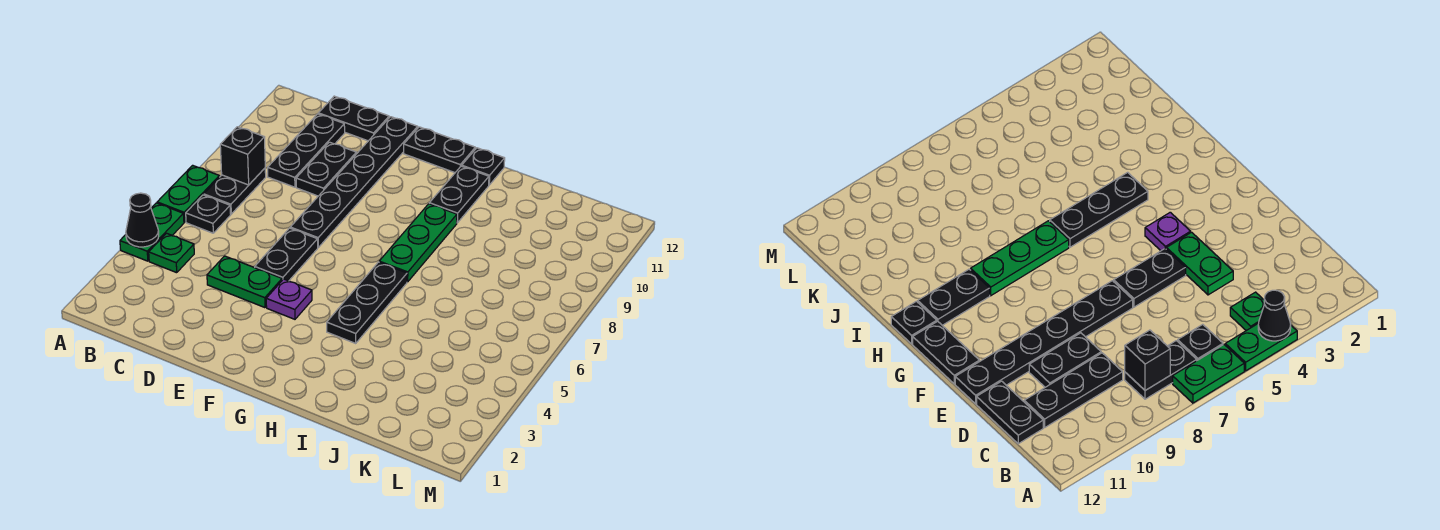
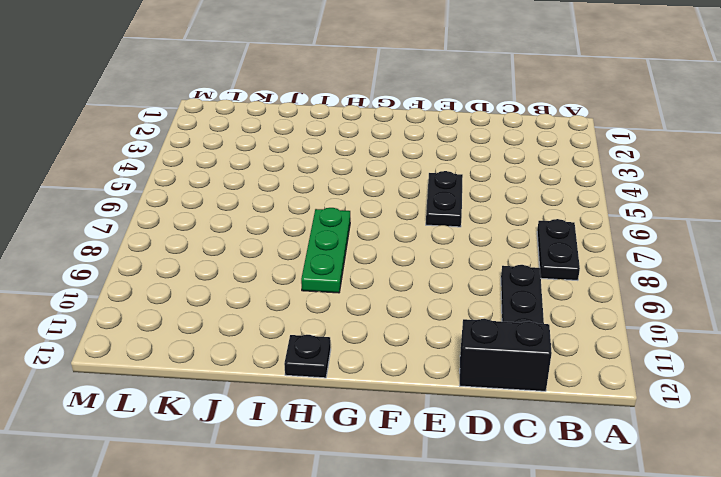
black 1x2 brick [460,319,552,391] -> black 1x2 plate [318,96,389,141]
none -> green 1x2 plate [120,203,184,261]
none -> green 1x2 plate [157,165,219,222]
none -> green 1x1 plate [149,233,194,273]

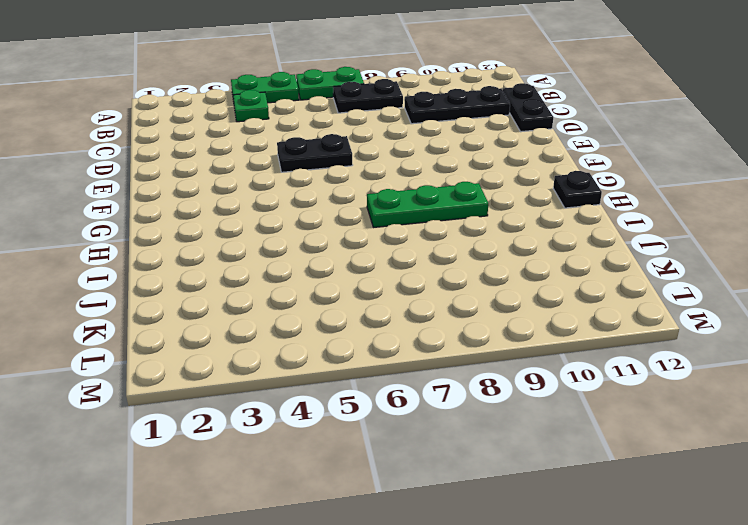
none -> black 1x1 plate [186,195,231,233]
none -> green 1x2 plate [207,256,282,308]
none -> black 1x2 plate [296,142,356,196]

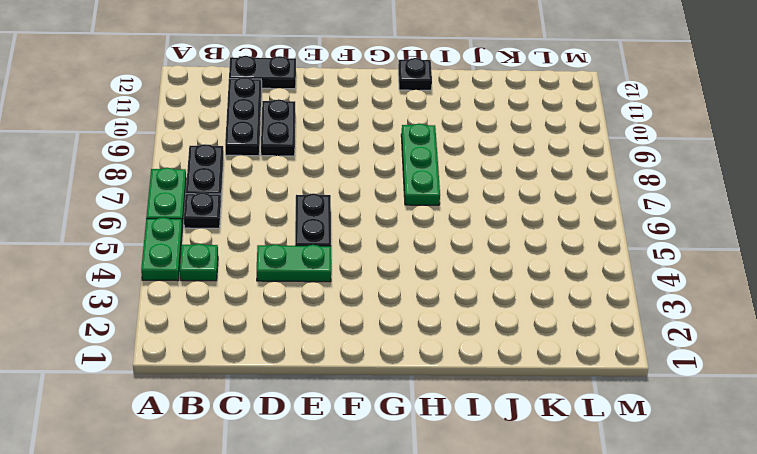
none -> black 1x6 plate [290,117,418,247]
none -> purple 1x1 plate [266,279,312,319]
none -> black 1x2 plate [404,127,475,173]

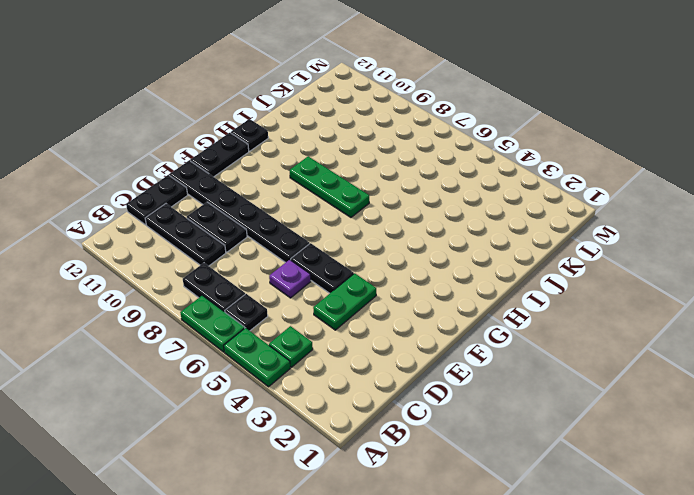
purple 1x1 plate [269,260,311,298] -> purple 1x1 plate moved to [266,279,312,319]
none -> black 1x3 plate [327,262,407,343]
none -> black 1x2 plate [429,166,489,223]
none -> black 1x1 cone [126,193,159,247]

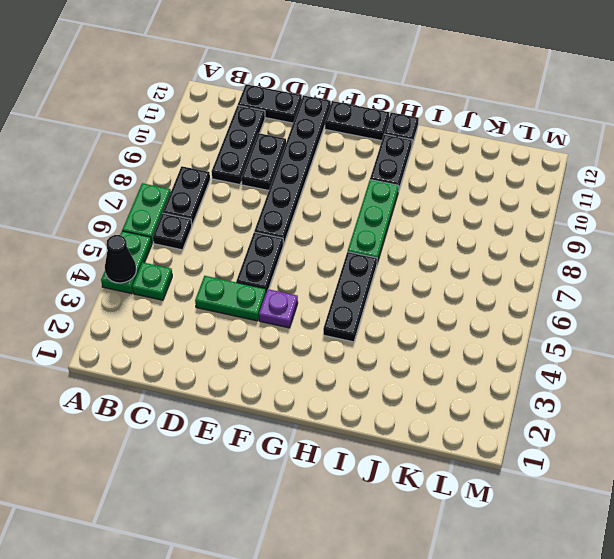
none -> black 1x1 brick [220,127,265,185]

